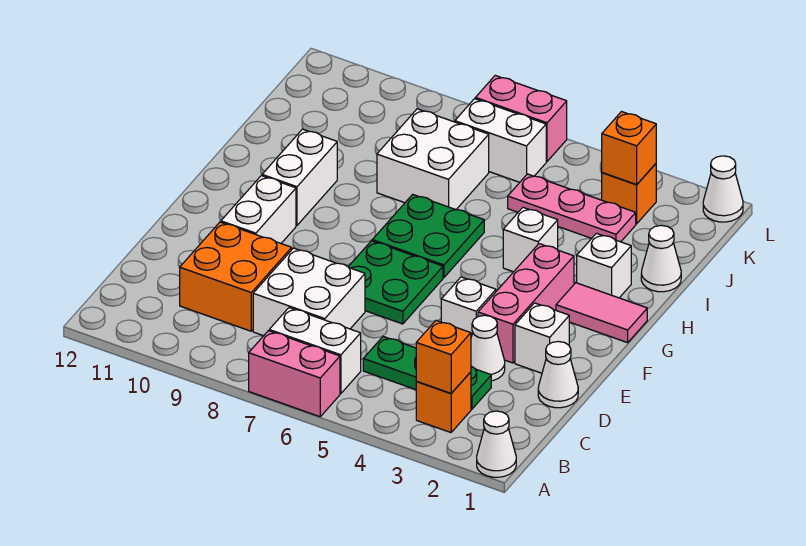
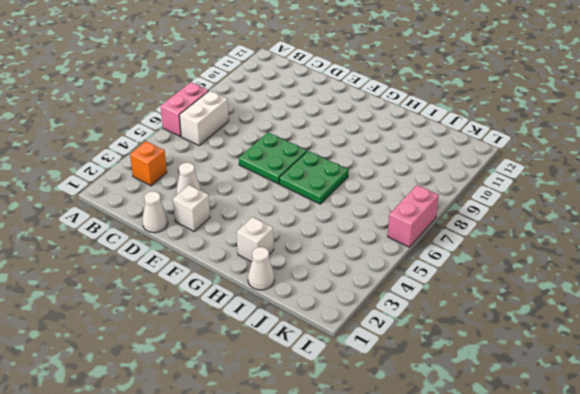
none -> white 1x1 cone [477,411,516,477]
none -> green 1x3 plate [363,337,491,409]
none -> white 2x2 brick [253,248,365,336]

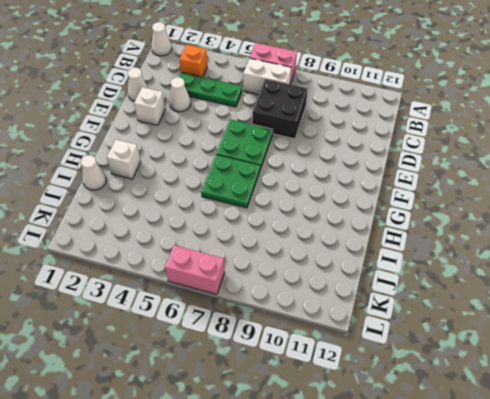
black 2x2 brick [252,79,308,139] -> white 2x2 brick [253,248,365,336]
none -> orange 2x2 brick [180,222,292,331]
none -> pink 1x3 brick [478,244,574,363]
none -> white 1x1 brick [441,277,496,337]

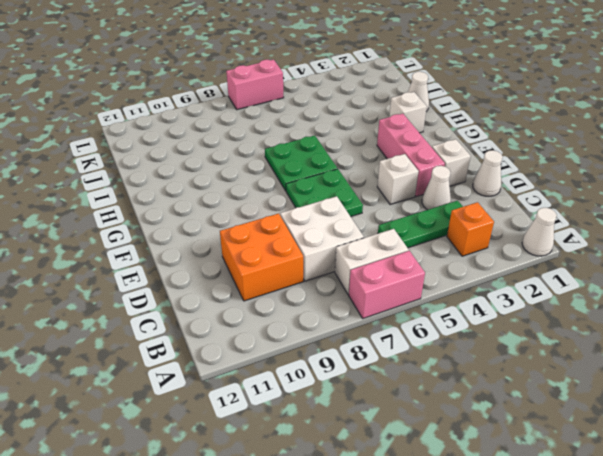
none -> white 1x2 brick [221,176,296,243]
none -> pink 1x2 tile [556,283,647,343]
none -> white 1x2 brick [262,129,337,225]

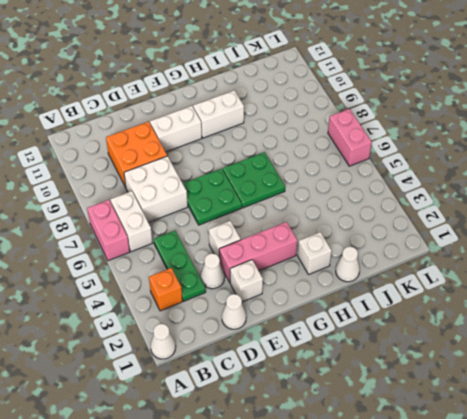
none -> pink 1x2 tile [556,283,647,343]
none -> white 1x1 brick [503,207,558,272]
none -> white 2x2 brick [377,109,489,210]

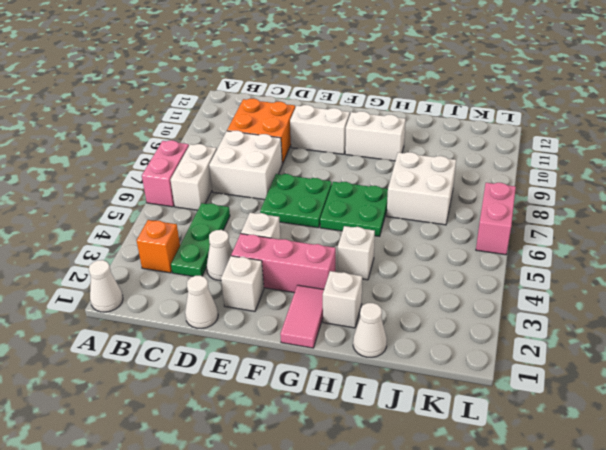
none -> pink 1x3 plate [508,174,636,242]
none -> orange 1x1 brick [602,164,656,224]
none -> white 1x2 brick [455,99,546,182]

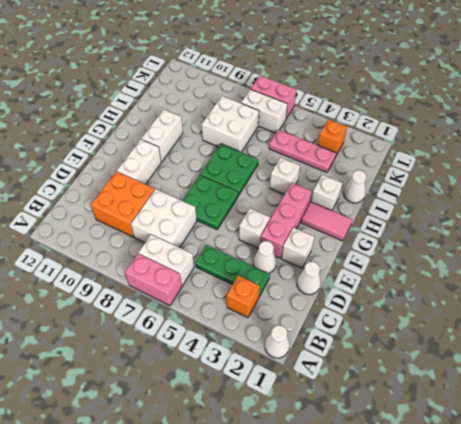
none -> white 1x1 cone [703,156,743,222]
none -> orange 1x1 brick [416,321,471,393]
none -> orange 1x1 brick [602,112,656,185]

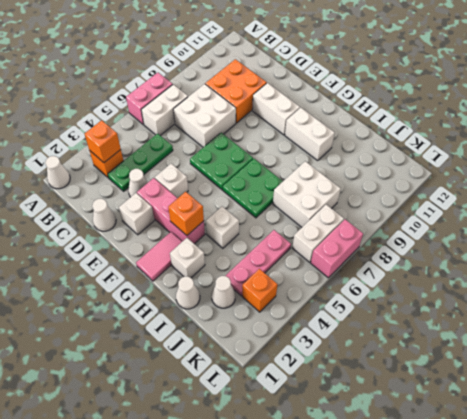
orange 1x1 brick [168,192,204,235] -> orange 1x1 brick moved to [602,112,656,185]
white 1x1 cone [212,276,235,308] -> white 1x1 cone moved to [703,156,743,222]

